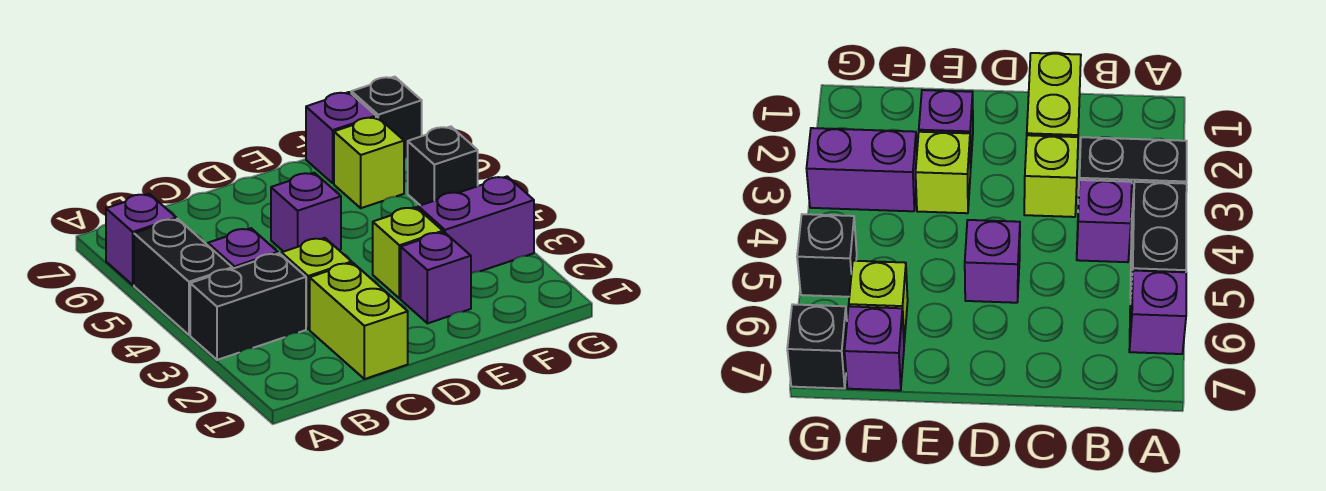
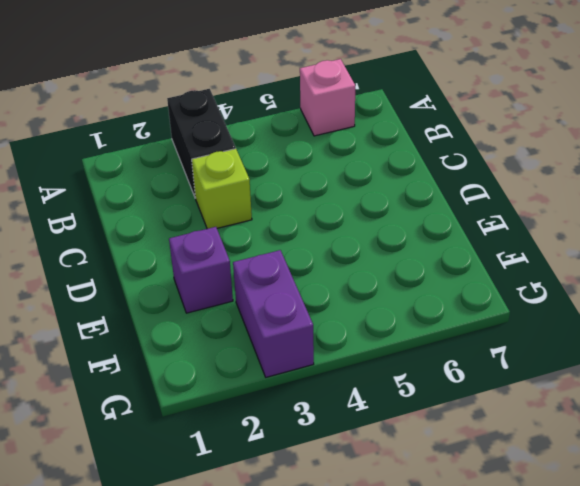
pink 1x1 brick [300,59,355,136] -> purple 1x1 brick [106,194,176,285]
none -> black 1x2 brick [134,219,232,335]
none -> purple 1x1 brick [208,228,278,269]
none -> lime 1x2 brick [310,263,408,379]

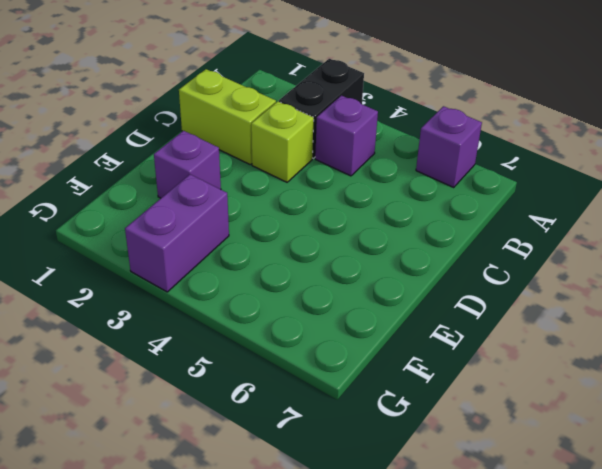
none -> black 1x2 brick [134,219,232,335]
none -> purple 1x1 brick [271,173,341,252]
none -> lime 1x1 brick [373,207,443,298]

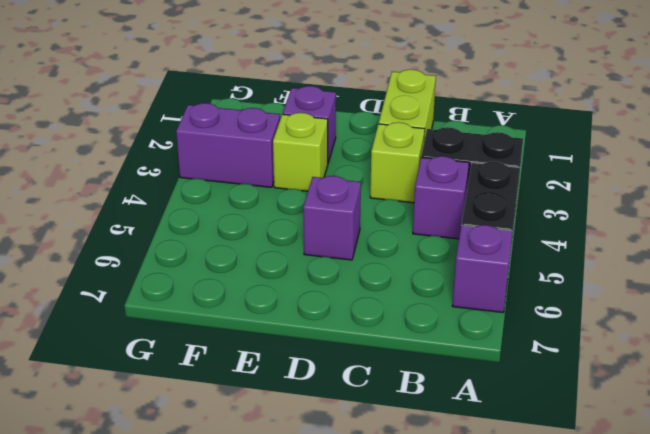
none -> lime 1x1 brick [334,117,404,208]
none -> purple 1x1 brick [306,92,376,183]
none -> black 1x1 brick [408,127,478,205]

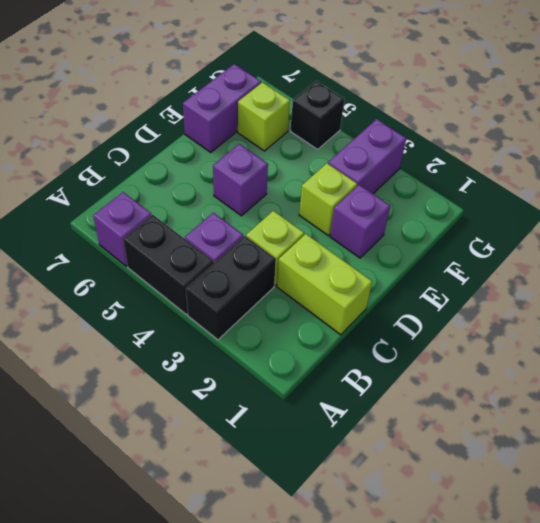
purple 1x2 brick [183,64,261,152] -> purple 1x1 brick [306,92,376,183]
none -> black 1x1 brick [351,77,422,158]

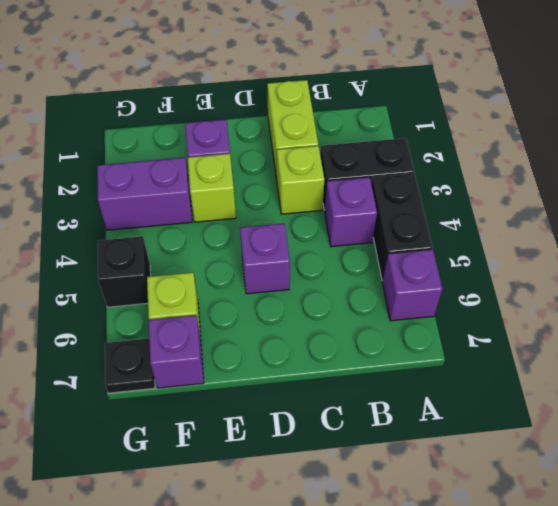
black 1x1 plate [105,339,155,393] -> black 1x1 brick [351,77,422,158]

